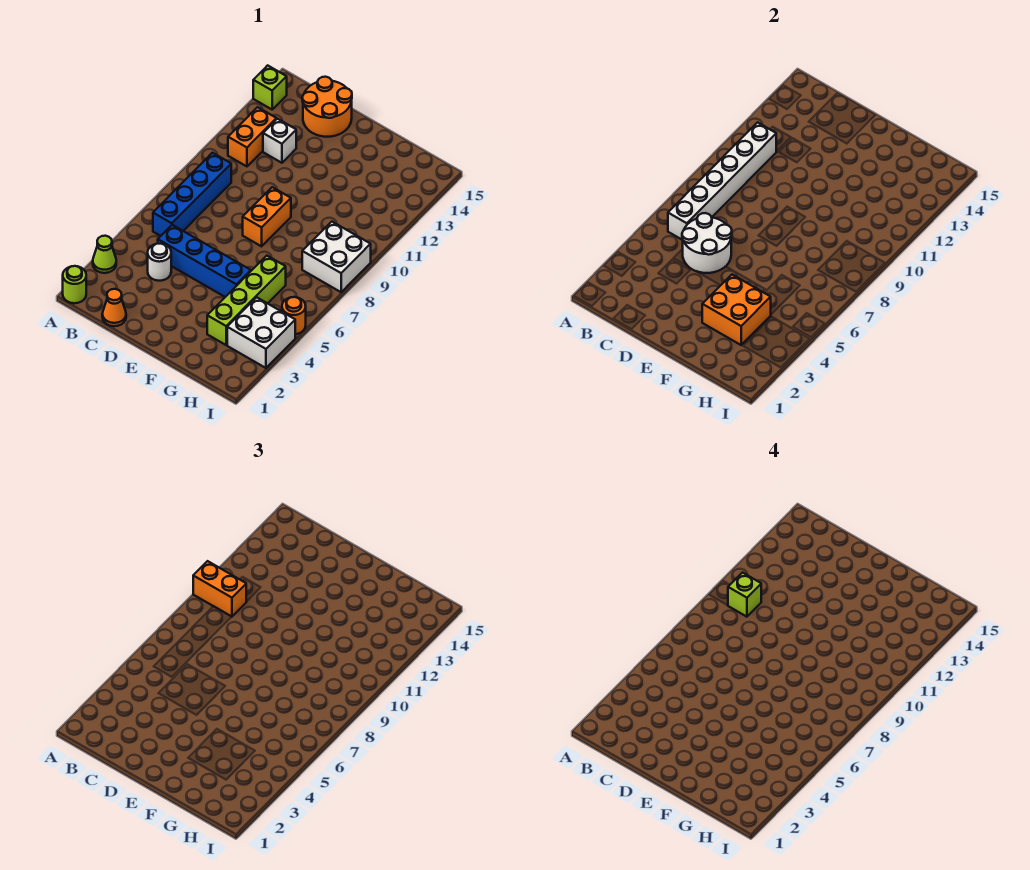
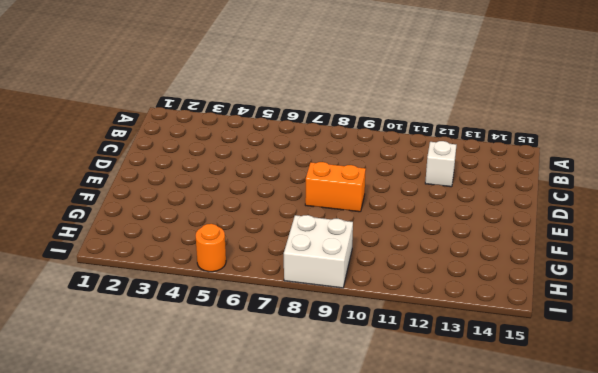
none -> lime 1x1 round brick [63,266,86,303]
none -> lime 1x1 cone [93,236,116,273]
none -> lime 1x1 brick [253,65,287,109]

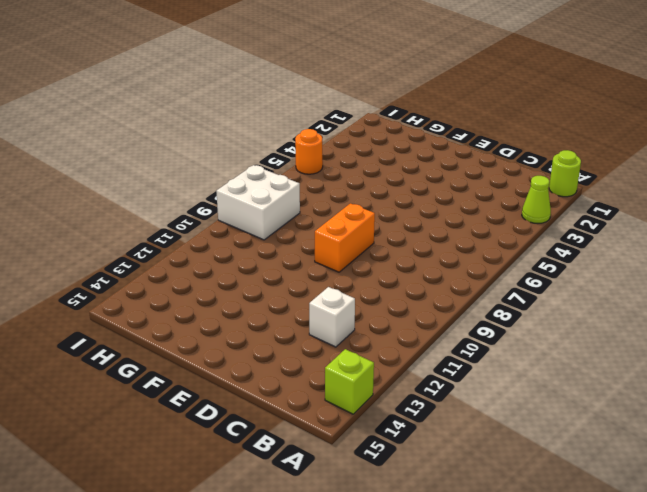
none -> blue 1x4 brick [153,153,231,236]
none -> orange 1x2 brick [228,107,276,166]
none -> orange 1x1 cone [102,289,126,326]

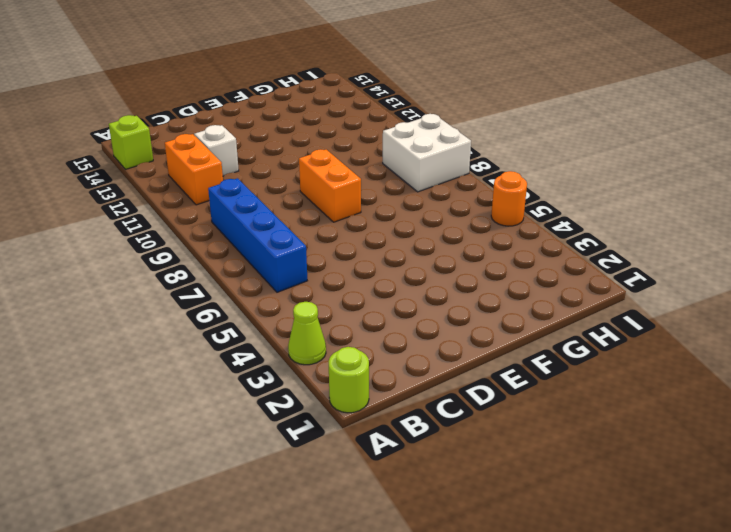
none -> orange 1x1 cone [102,289,126,326]
none -> white 1x1 round brick [148,244,171,281]
none -> blue 1x4 brick [158,225,251,297]

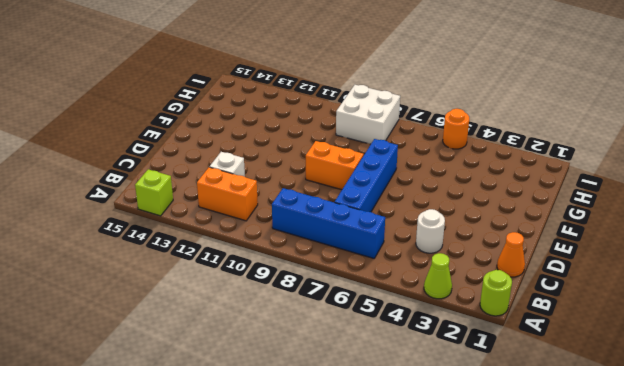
blue 1x4 brick [335,139,398,212] -> blue 1x4 brick moved to [158,225,251,297]
none -> orange 2x2 round brick [302,77,352,137]
none -> lime 1x4 brick [207,256,286,345]
none -> white 2x2 brick [227,297,295,368]

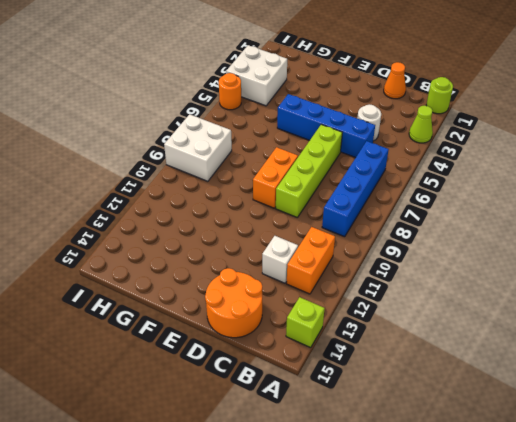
lime 1x4 brick [276,124,342,218] -> lime 1x4 brick moved to [207,256,286,345]
none -> white 1x6 brick [668,122,776,240]
none -> white 2x2 round brick [682,213,732,273]
none -> orange 2x2 brick [702,275,771,345]

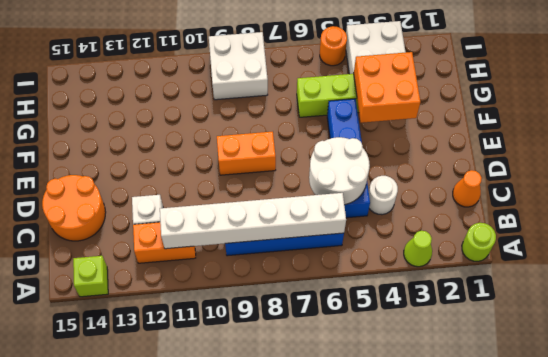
none -> orange 1x2 brick [193,561,246,617]
none -> lime 1x1 brick [728,573,761,617]

